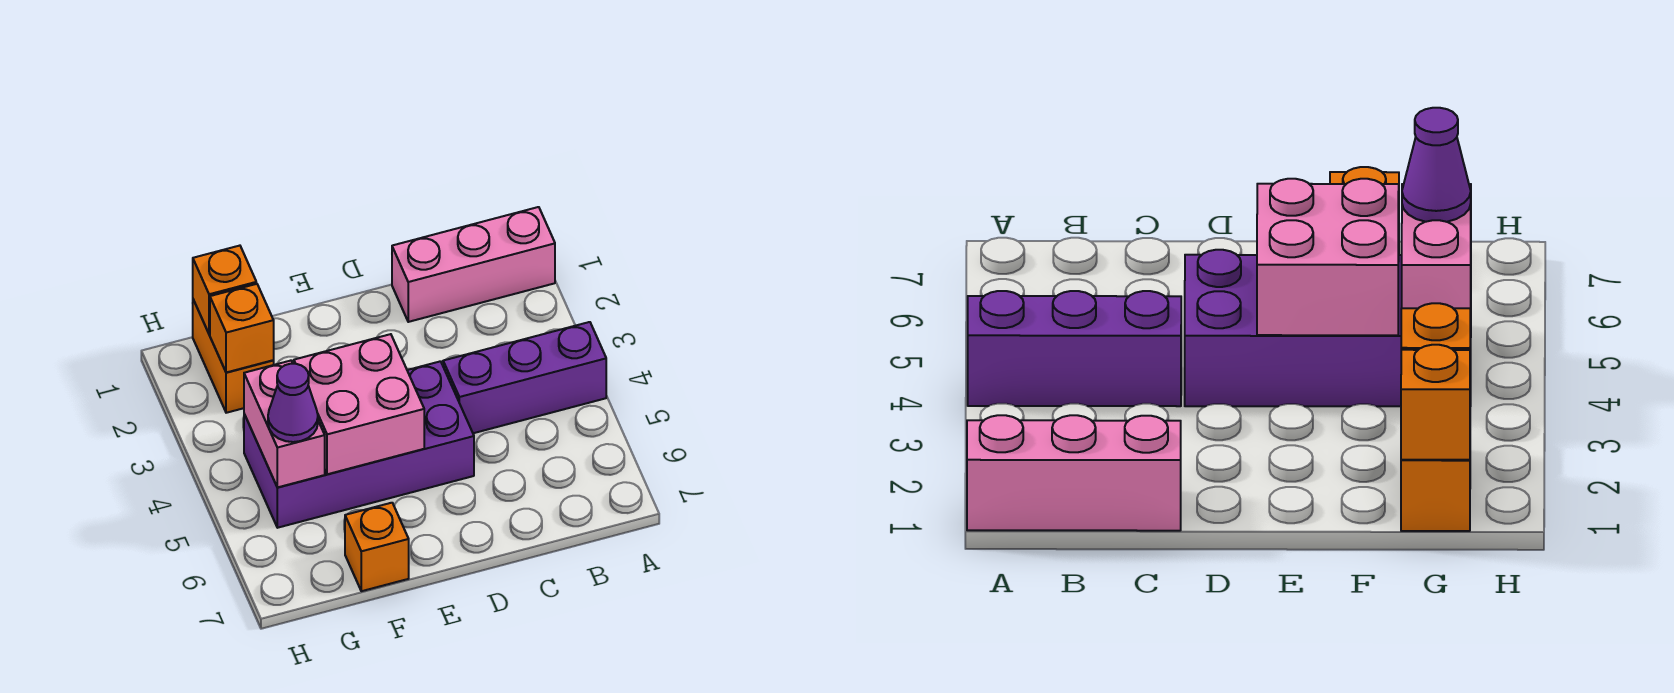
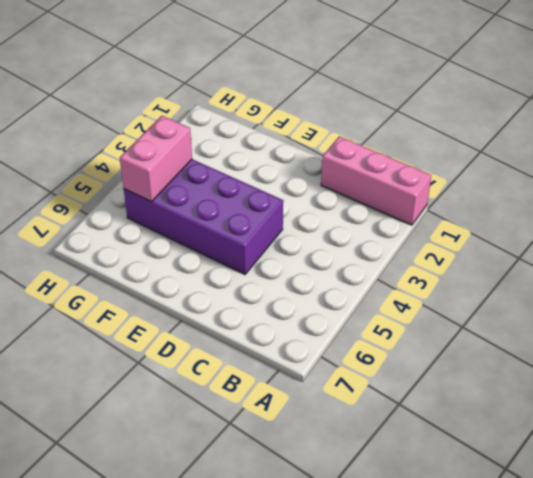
none -> purple 1x3 brick [443,322,606,433]
none -> orange 1x1 brick [345,503,409,591]

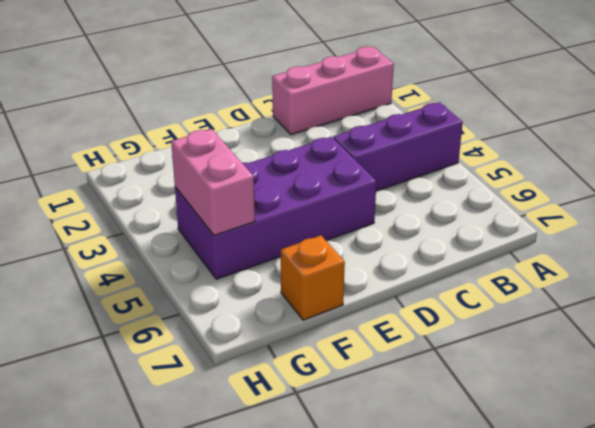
none -> orange 1x2 brick [193,300,274,413]
none -> pink 2x2 brick [294,334,424,474]

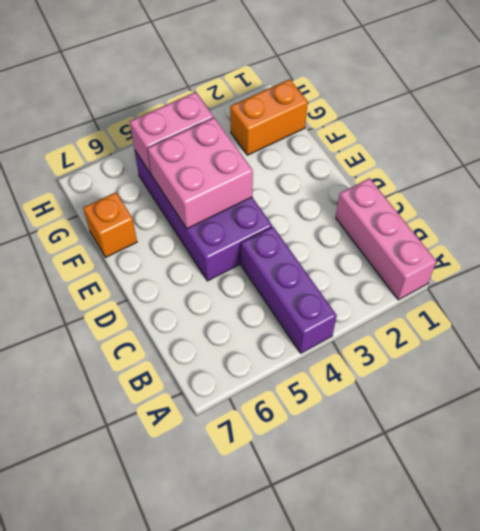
none -> orange 1x1 brick [193,246,256,334]
none -> orange 1x1 brick [210,284,274,373]

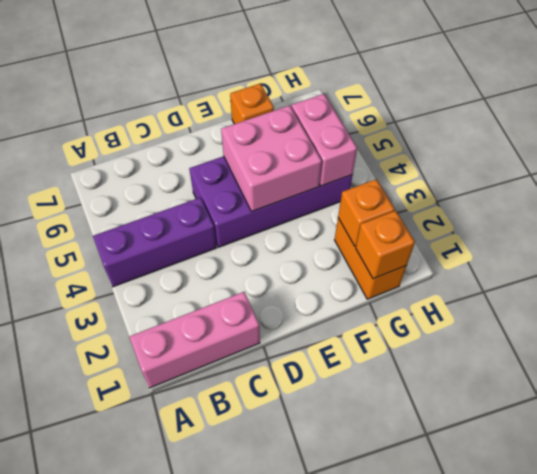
none -> purple 1x1 cone [268,364,318,442]

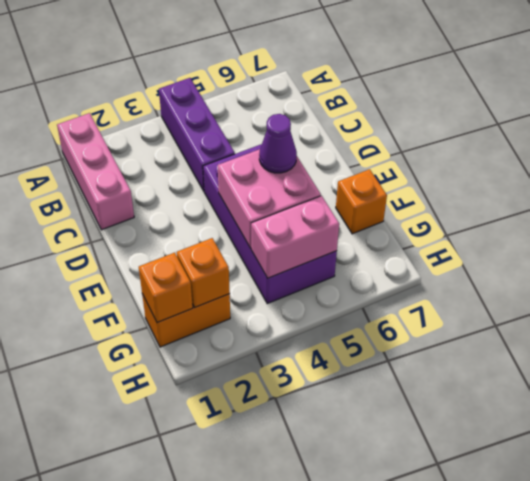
purple 1x1 cone [259,114,297,173] -> purple 1x1 cone moved to [268,364,318,442]

